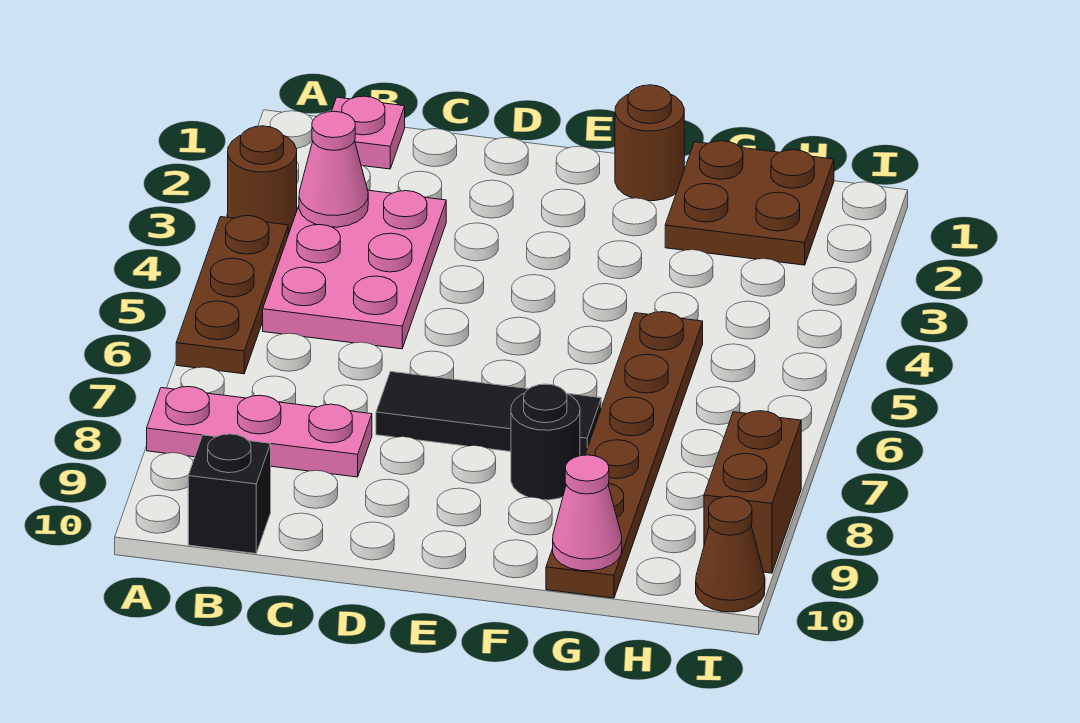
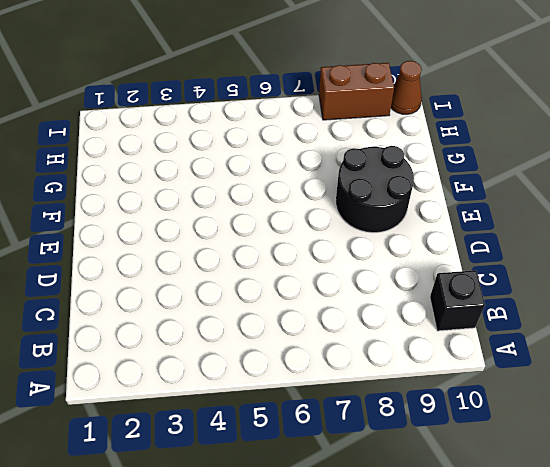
black 2x2 round brick [336,146,414,233] -> black 1x1 round brick [511,384,580,500]
none -> brown 1x1 round brick [228,126,297,234]
none -> brown 1x3 plate [176,216,288,374]
none -> pink 1x3 plate [147,387,372,477]

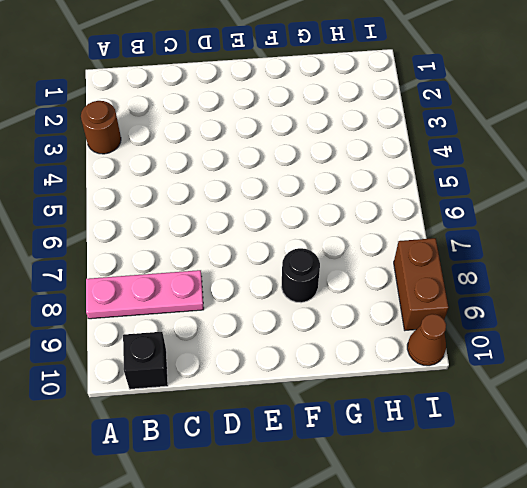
none -> brown 1x3 plate [176,216,288,374]
none -> pink 1x1 plate [332,96,405,169]
none -> pink 2x3 plate [263,190,446,349]

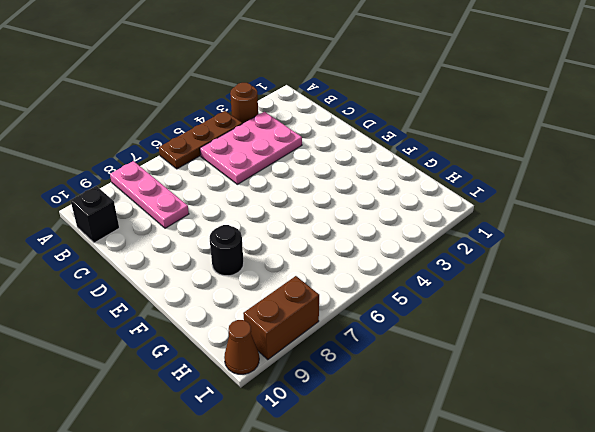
none -> pink 1x1 plate [332,96,405,169]
none -> black 1x3 tile [376,372,601,456]
none -> brown 1x1 round brick [615,85,684,201]

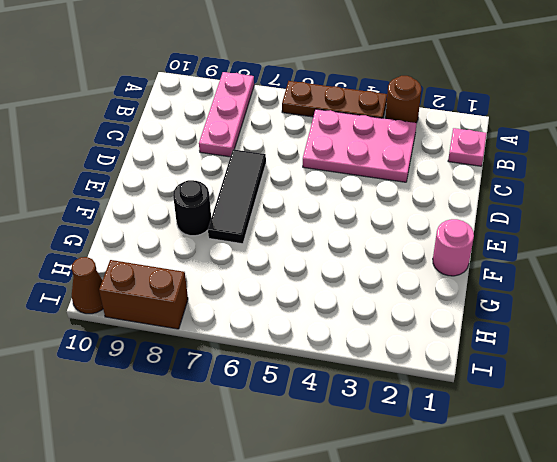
pink 1x1 round brick [433,219,474,276] -> brown 1x1 round brick [615,85,684,201]
none -> black 1x1 brick [188,434,271,554]
none -> brown 2x2 plate [665,141,834,265]
none -> brown 1x6 plate [546,312,703,598]

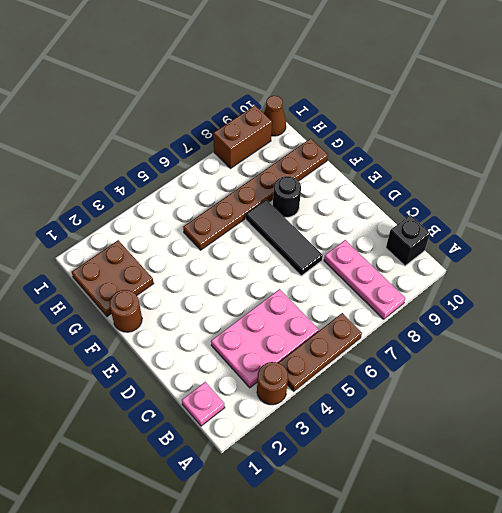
none -> pink 1x1 cone [299,111,368,227]
none -> pink 1x1 cone [553,455,622,571]

